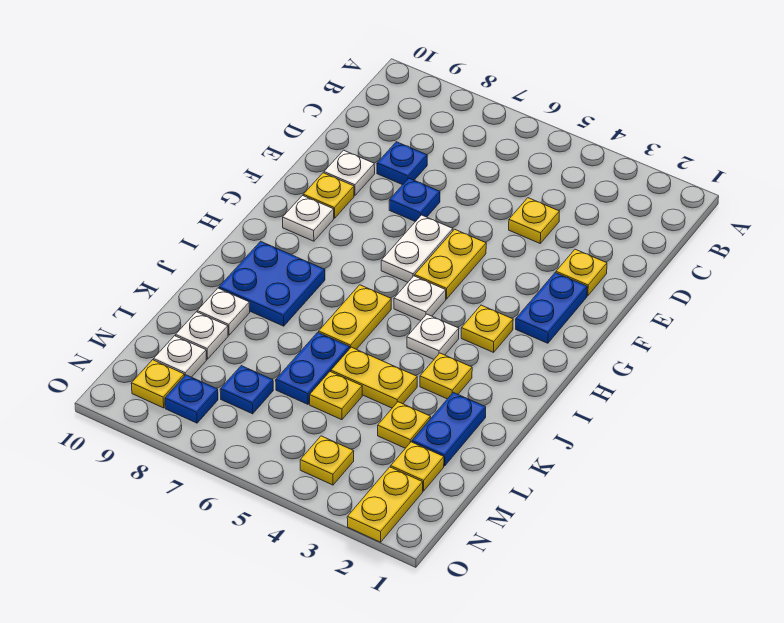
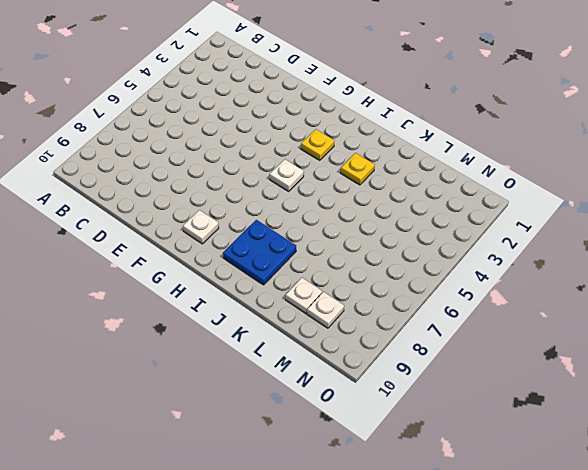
none -> yellow 1x1 plate [509,198,560,243]
none -> blue 1x1 plate [377,142,427,185]
none -> yellow 1x1 plate [556,249,607,296]
none -> blue 1x1 plate [389,178,440,222]

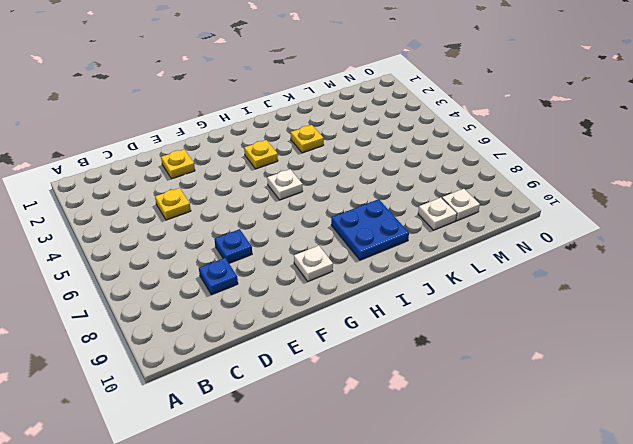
none -> white 1x1 plate [324,150,375,195]
none -> blue 1x2 plate [516,273,587,343]
none -> yellow 1x2 plate [415,229,486,299]
none -> white 1x2 plate [381,215,453,282]

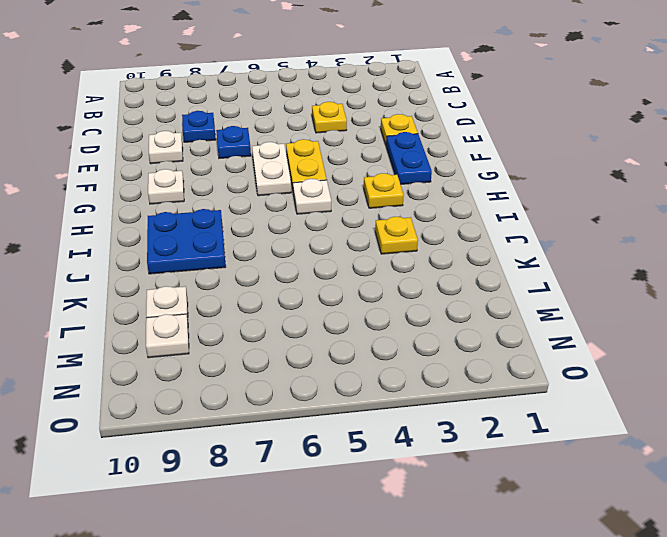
none -> yellow 1x1 plate [303,173,354,218]
none -> white 1x1 plate [407,314,459,359]
none -> yellow 1x2 plate [319,285,391,349]
none -> blue 1x2 plate [412,392,486,466]

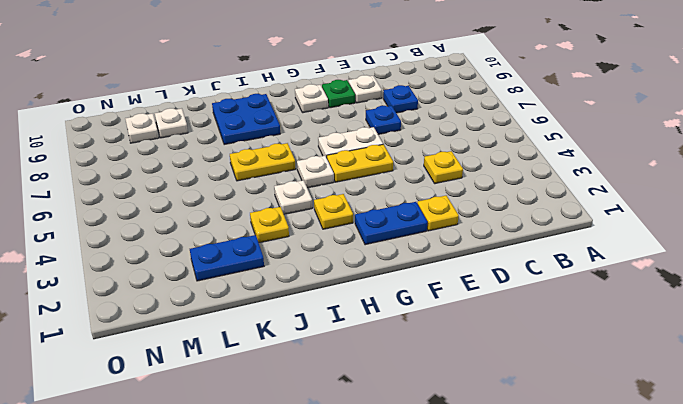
green 1x1 plate [322,80,355,108] -> yellow 1x1 plate [303,173,354,218]
none -> yellow 1x2 plate [331,347,417,408]
none -> blue 1x2 plate [276,332,350,404]
none -> white 1x1 plate [197,288,250,335]
none -> yellow 1x1 plate [378,402,430,448]

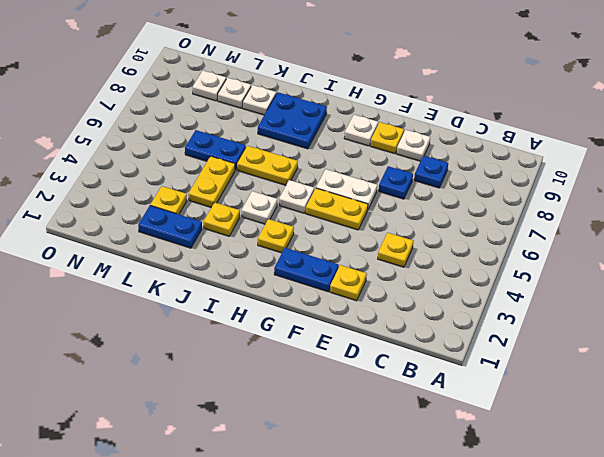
none -> yellow 1x1 plate [310,372,362,420]
none -> yellow 1x1 plate [391,442,444,491]
none -> blue 1x1 plate [220,366,273,414]
none -> yellow 1x2 plate [347,467,423,542]

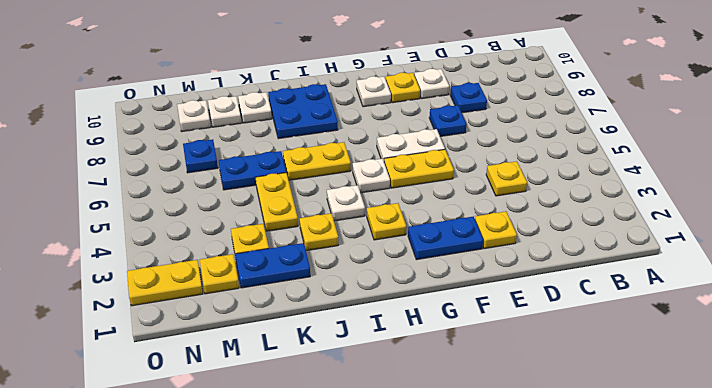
none -> yellow 1x1 plate [310,372,362,420]
none -> yellow 1x1 plate [300,436,354,485]
none -> blue 1x1 plate [165,375,218,423]
none -> yellow 1x1 plate [131,360,184,408]

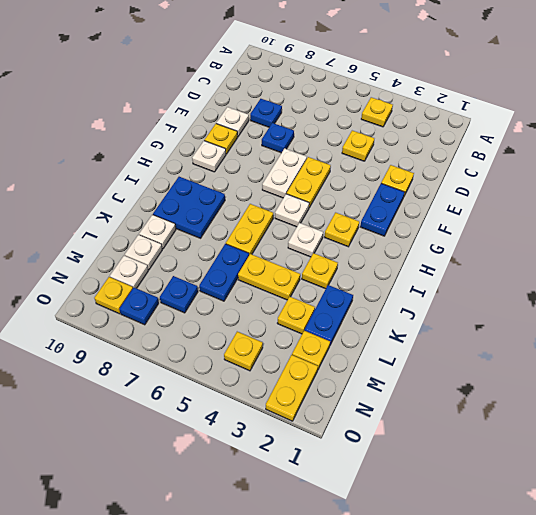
yellow 1x1 plate [361,97,393,127] -> yellow 1x1 plate moved to [310,372,362,420]

